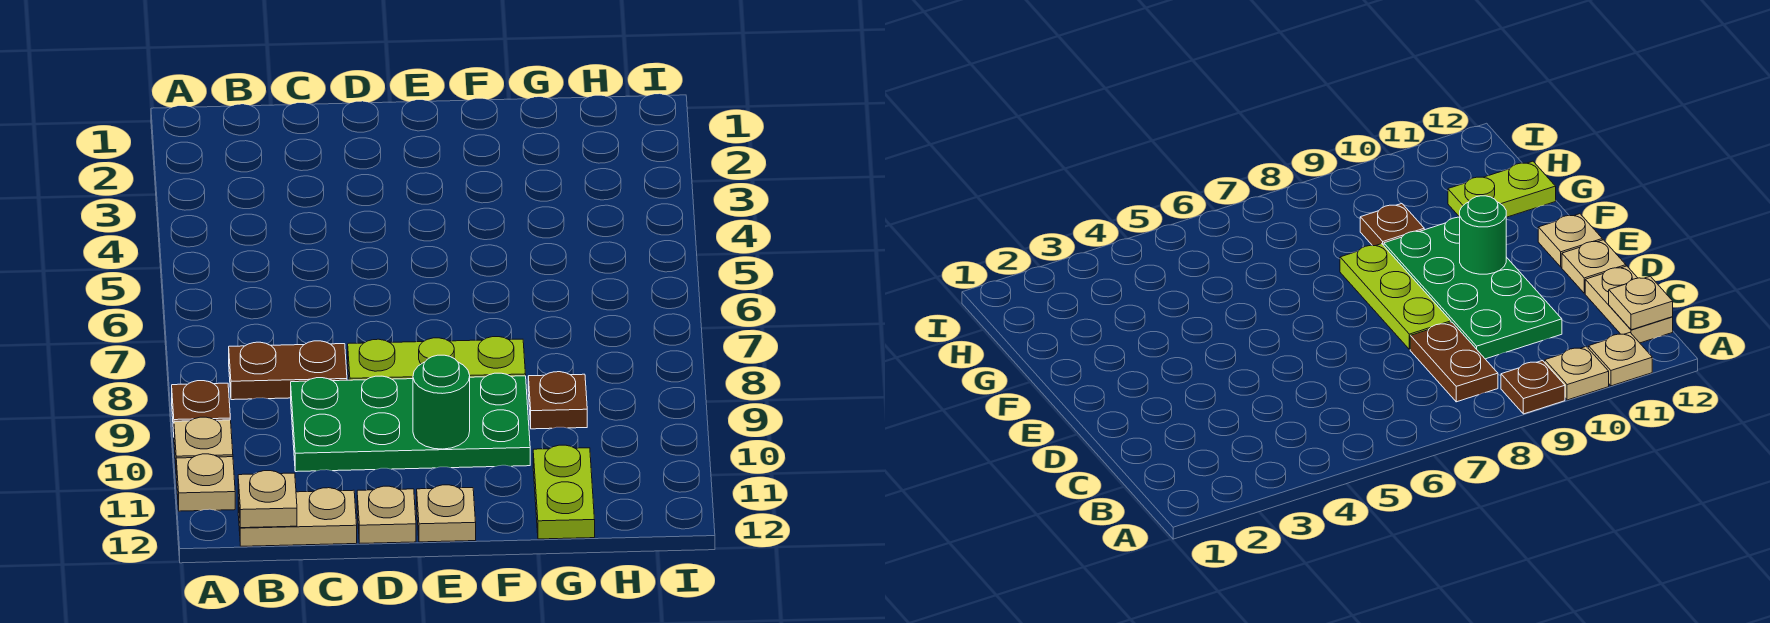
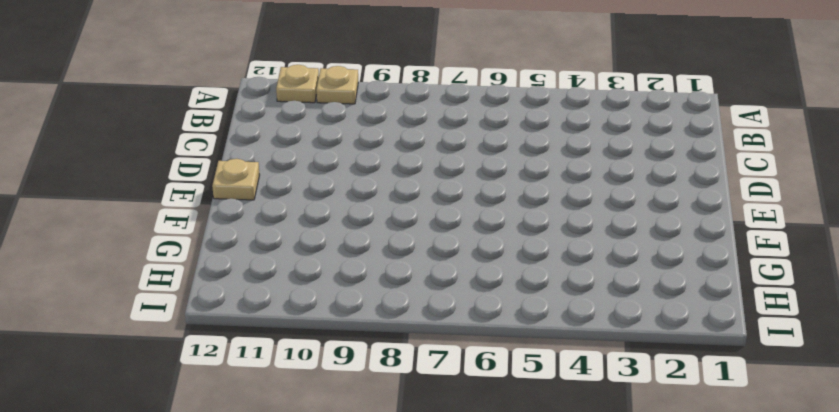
none -> brown 1x1 plate [172,381,230,432]
none -> brown 1x2 plate [229,341,347,400]
none -> tan 1x2 plate [238,488,357,546]

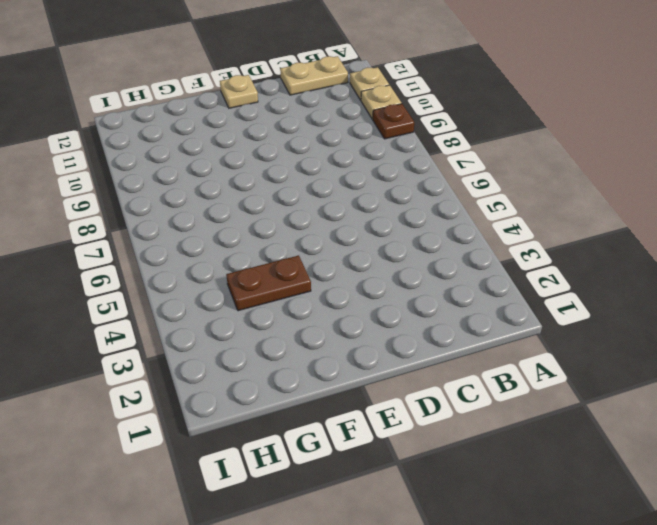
brown 1x2 plate [226,255,311,311] -> brown 1x2 plate moved to [229,341,347,400]
none -> green 2x4 plate [291,373,530,472]
none -> lime 1x3 plate [348,337,526,380]
none -> tan 1x1 plate [357,486,416,543]

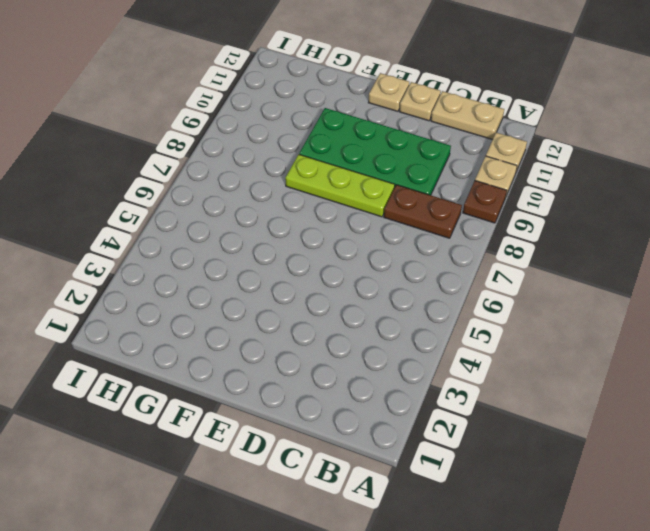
none -> brown 1x1 plate [528,372,587,429]
none -> lime 1x2 plate [533,445,595,539]
none -> tan 1x1 plate [238,471,297,528]

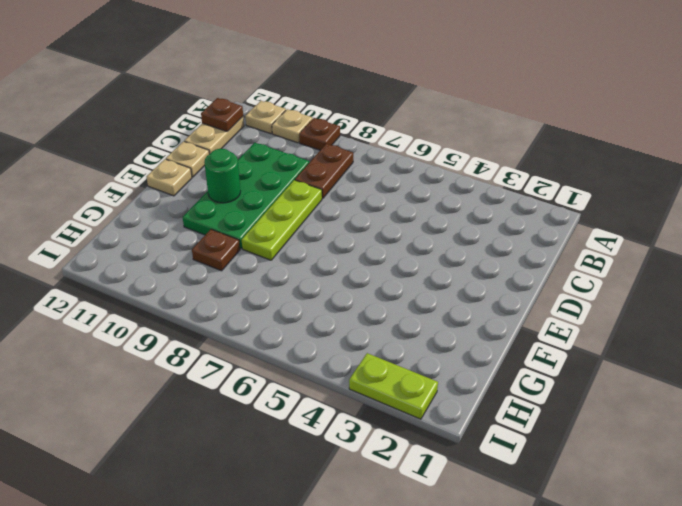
brown 1x1 plate [201,98,243,131] -> tan 1x1 plate [238,471,297,528]
lime 1x2 plate [349,353,438,419] -> lime 1x2 plate moved to [533,445,595,539]

